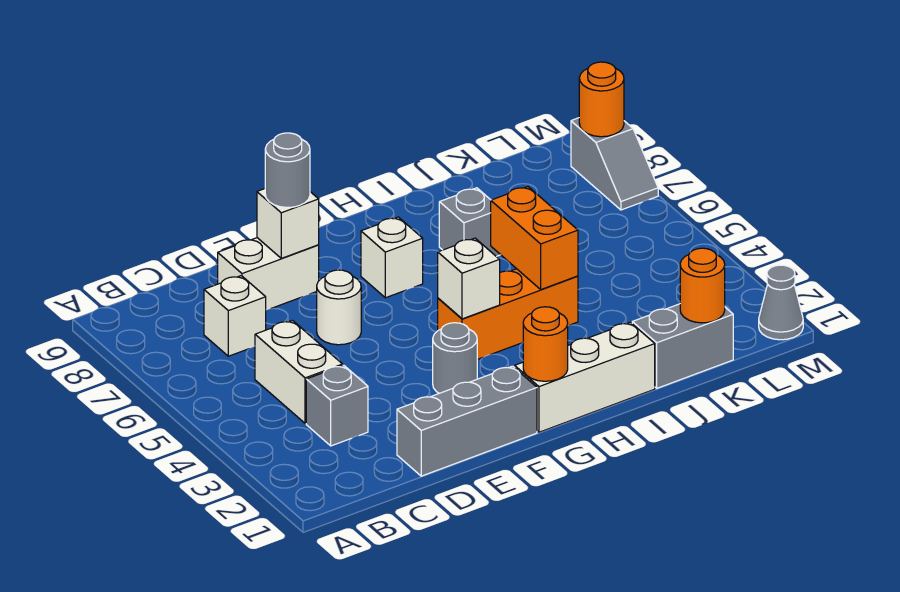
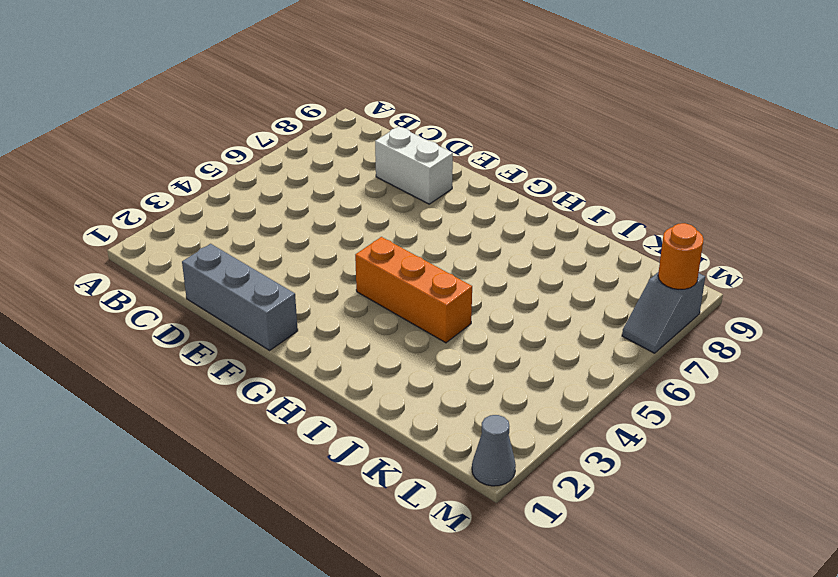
none -> grey 1x1 brick [306,365,368,446]
none -> white 1x2 brick [255,320,343,424]
none -> white 1x1 brick [204,276,266,356]

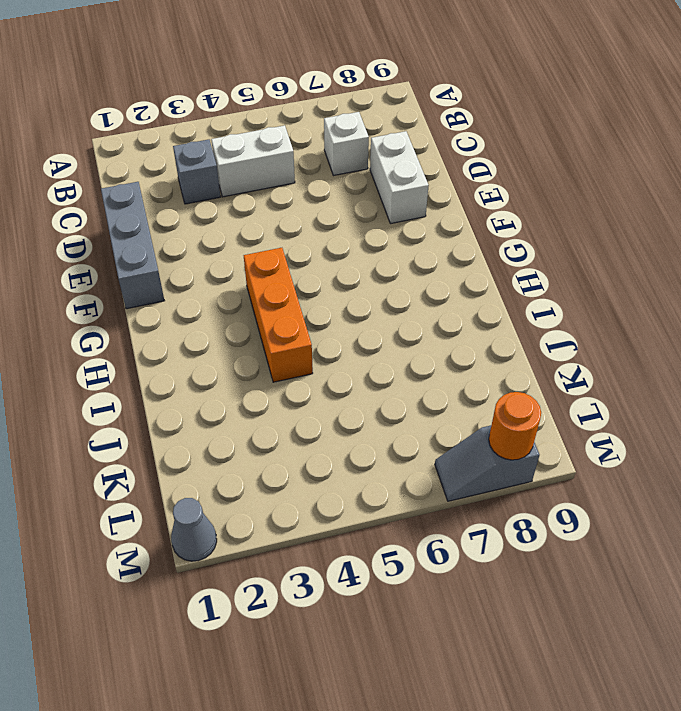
none -> white 1x1 round brick [317,270,361,345]
none -> grey 1x1 round brick [433,323,477,393]
none -> white 1x3 brick [515,322,655,432]

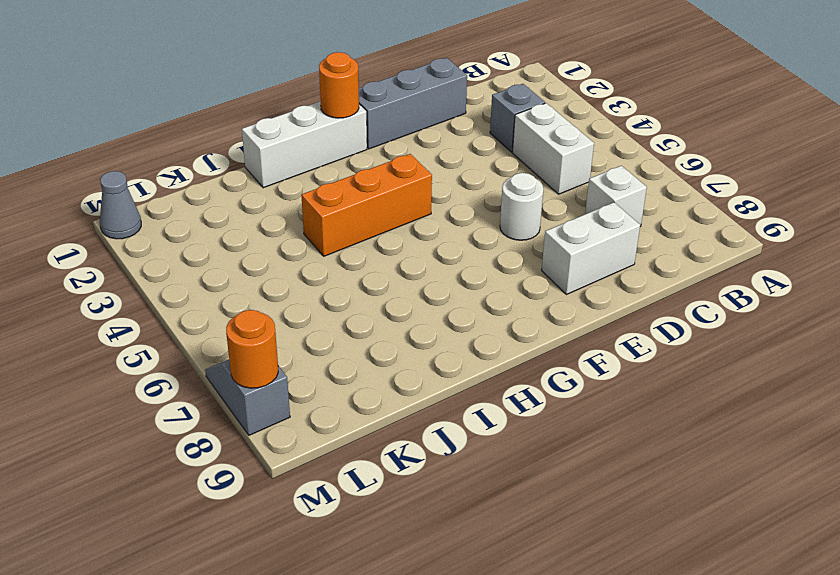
none -> grey 1x1 round brick [433,323,477,393]
none -> white 1x1 brick [361,217,423,298]
none -> grey 1x1 brick [439,188,500,256]

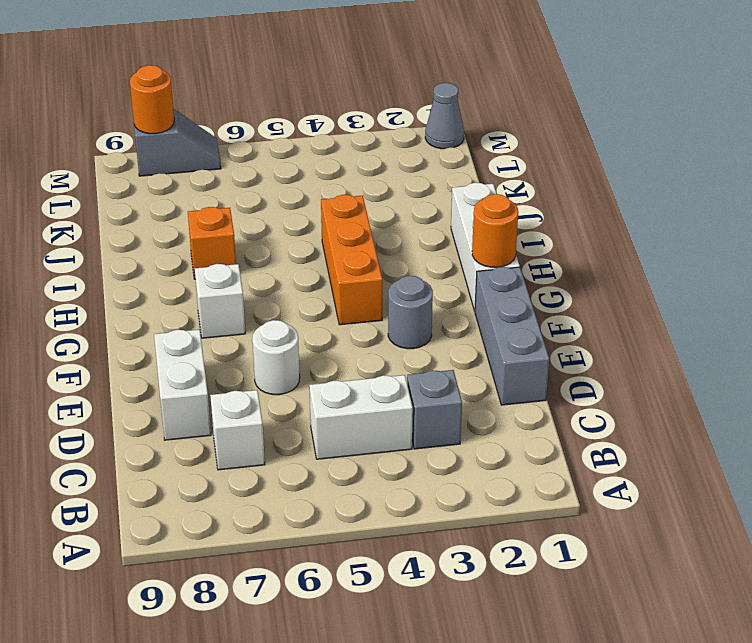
orange 1x1 brick [188,207,236,279] -> grey 1x1 brick [439,188,500,256]
none -> grey 1x2 brick [632,304,733,388]
none -> white 1x1 brick [257,189,319,258]
none -> white 1x1 brick [438,238,500,319]

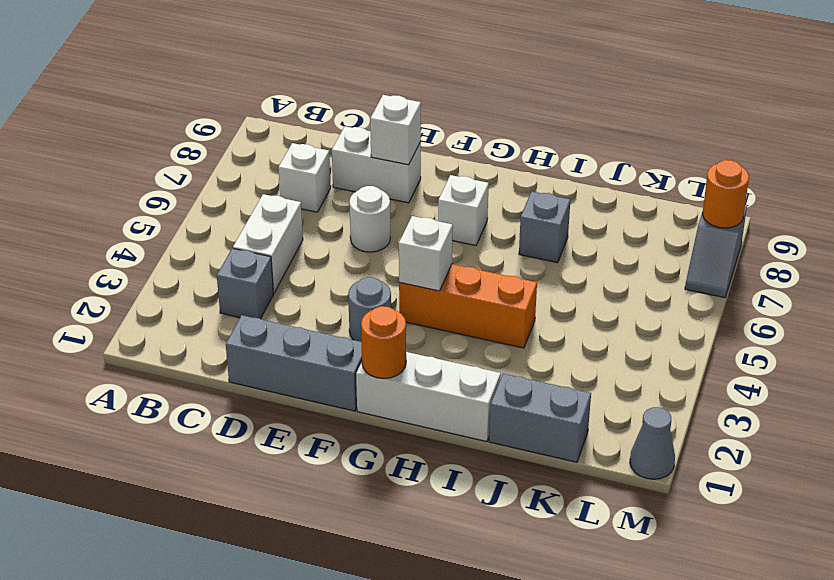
none -> orange 1x2 brick [491,187,578,289]
none -> orange 1x1 round brick [680,248,725,323]
none -> grey 1x1 round brick [265,133,310,208]

